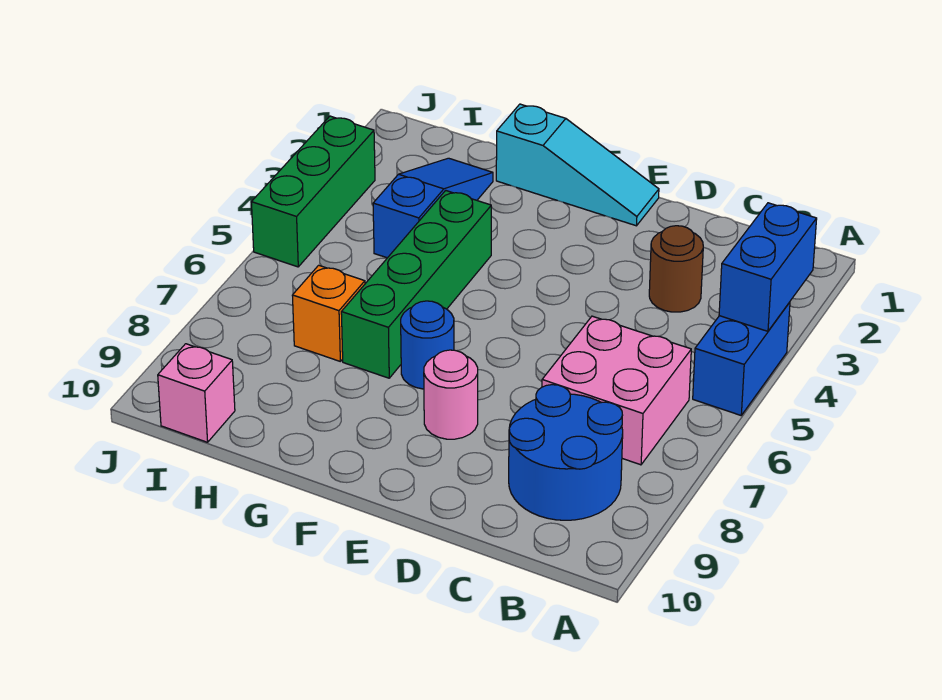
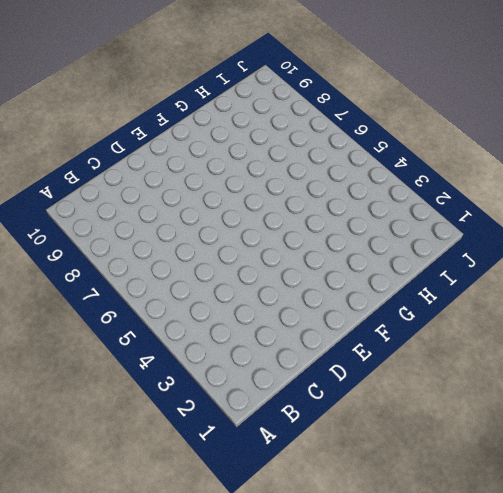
none -> blue 1x2 brick [693,302,790,415]
none -> pink 2x2 brick [542,316,691,465]
none -> blue 2x2 round brick [509,385,623,520]

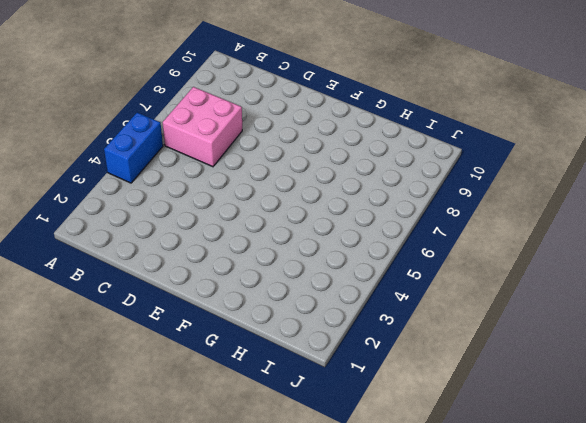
none -> blue 2x2 round brick [509,385,623,520]
none -> brown 1x1 round brick [649,226,703,312]
none -> cyan 1x3 slope [496,104,659,226]

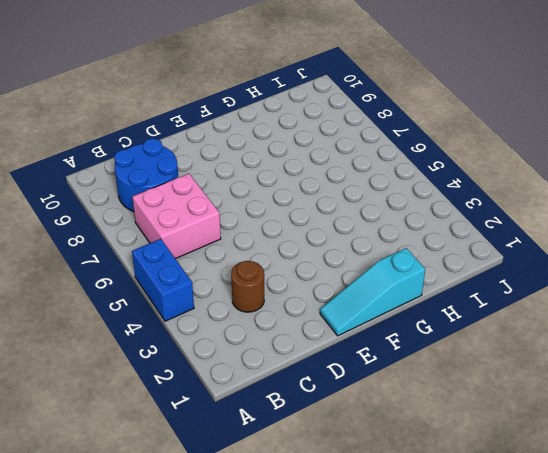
none -> pink 1x1 round brick [424,350,478,439]
none -> blue 1x1 round brick [401,301,454,389]
none -> green 1x4 brick [341,190,491,378]

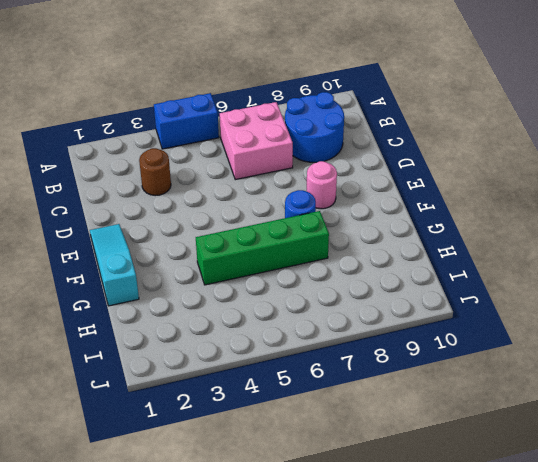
none -> blue 1x3 slope [373,158,493,258]
none -> orange 1x1 brick [292,265,365,361]
none -> pink 1x1 brick [158,344,235,442]

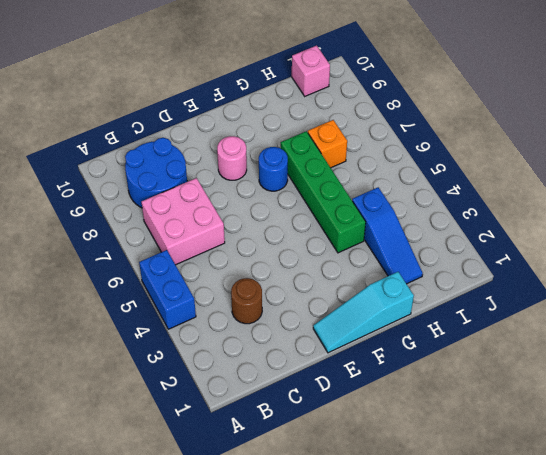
none -> green 1x3 brick [252,116,375,267]
none -> blue 1x2 brick [719,203,817,331]

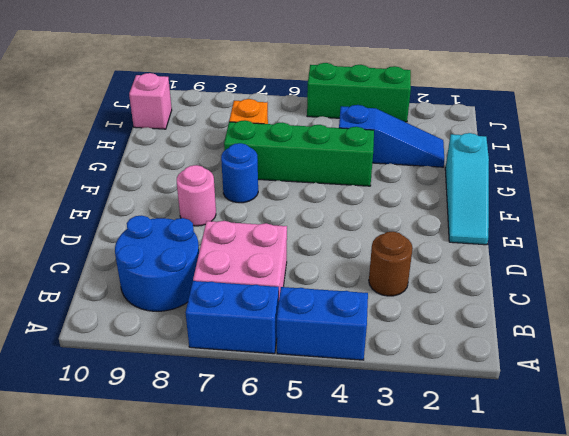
blue 1x2 brick [186,281,279,354] -> blue 1x2 brick moved to [719,203,817,331]

